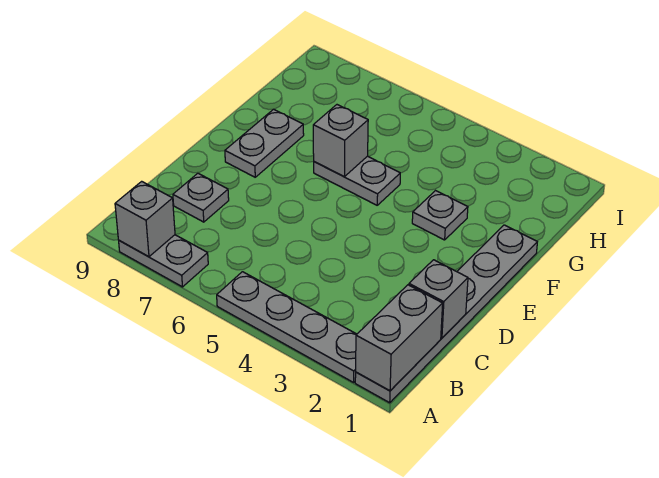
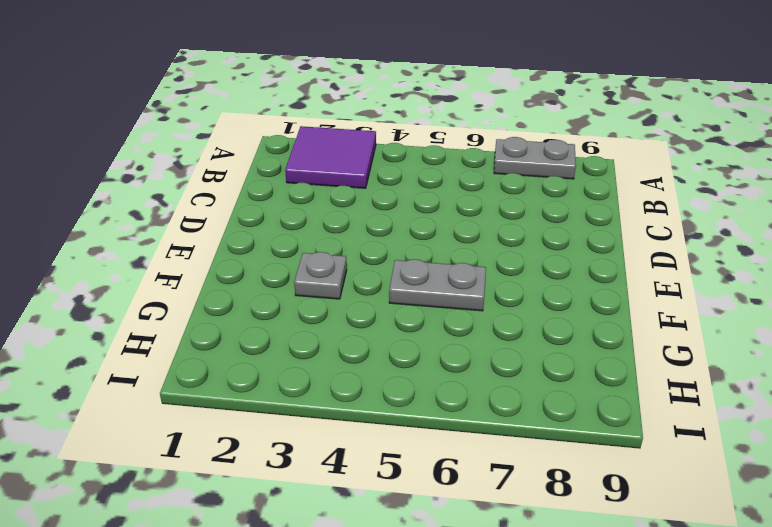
purple 2x2 tile [285,126,376,188] -> grey 1x4 plate [217,272,357,382]
none -> grey 1x6 plate [355,225,537,403]
none -> grey 1x1 plate [173,173,229,222]

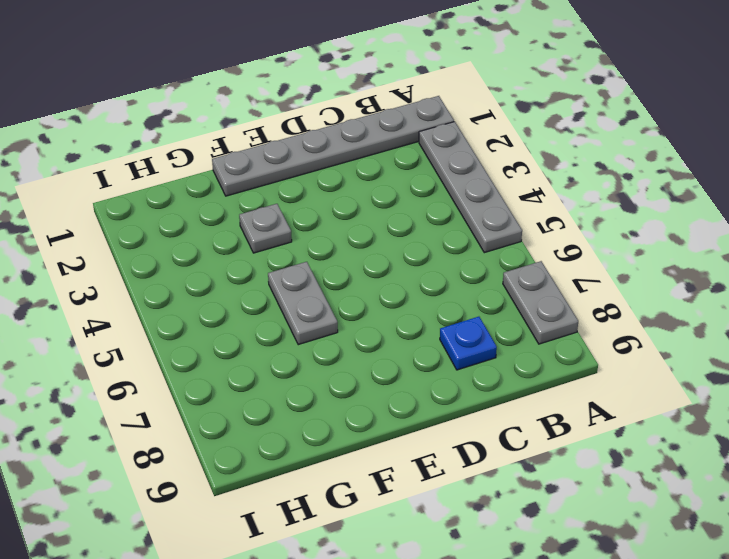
blue 1x1 plate [440,317,497,370] -> grey 1x1 plate [173,173,229,222]
none -> grey 1x2 plate [225,109,304,177]
none -> grey 1x2 brick [356,285,443,391]

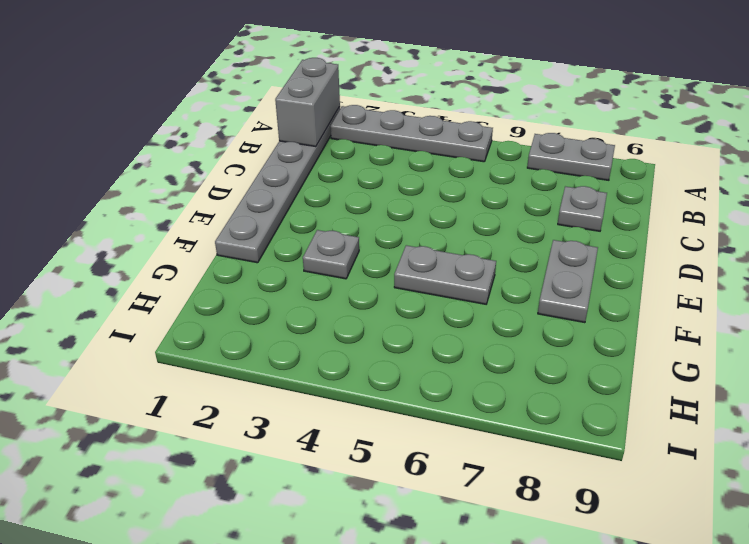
none -> grey 1x1 brick [115,181,175,257]
none -> grey 1x1 brick [409,260,468,338]

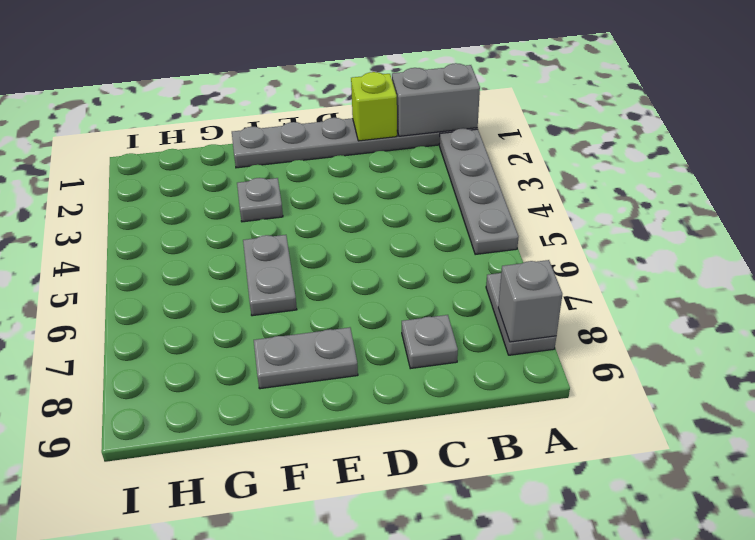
lime 1x1 brick [351,72,397,141] -> grey 1x1 brick [409,260,468,338]
none -> grey 1x1 brick [313,105,368,177]

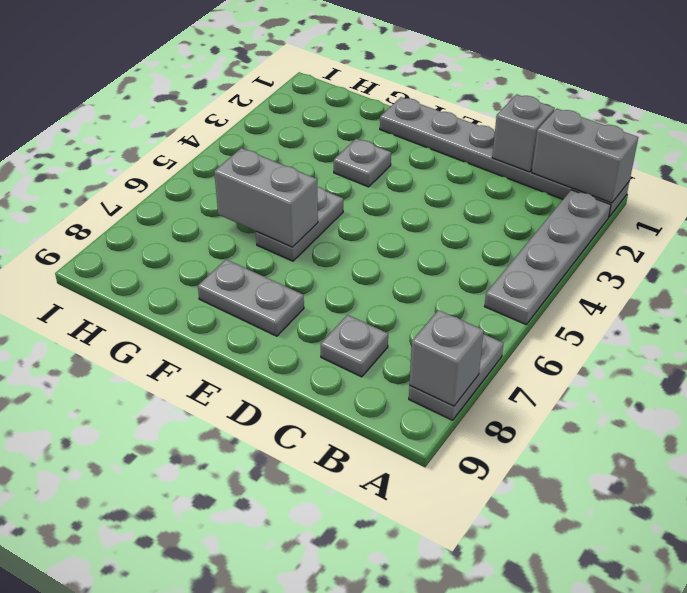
grey 1x2 brick [214,148,318,247] -> grey 1x1 brick [313,105,368,177]

